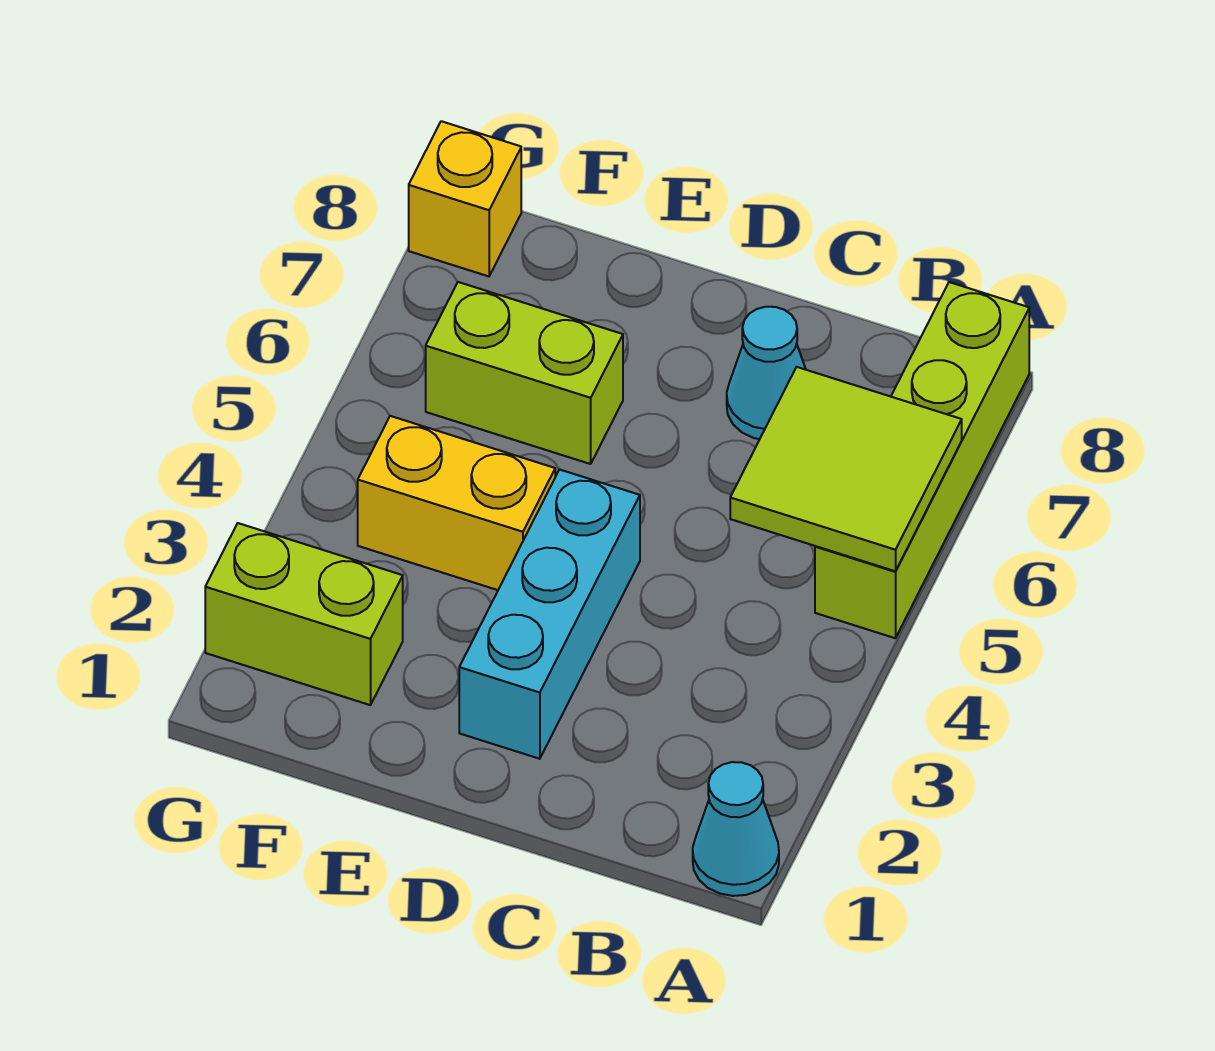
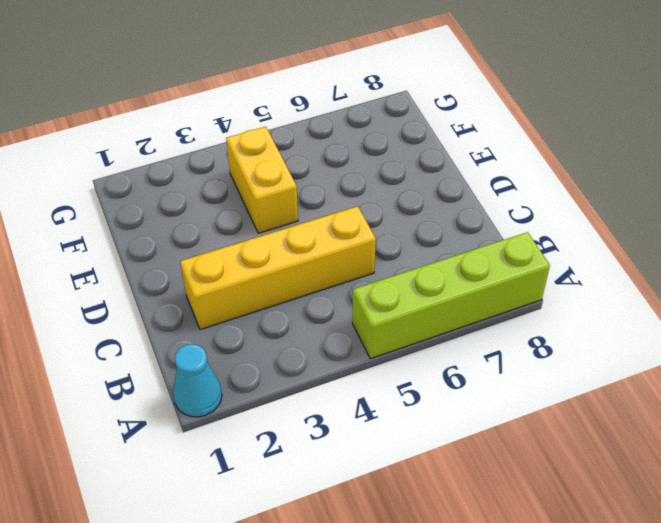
yellow 1x4 brick [180,206,376,330] -> none
none -> cyan 1x1 cone [727,307,806,439]
none -> cyan 1x3 brick [459,470,640,759]

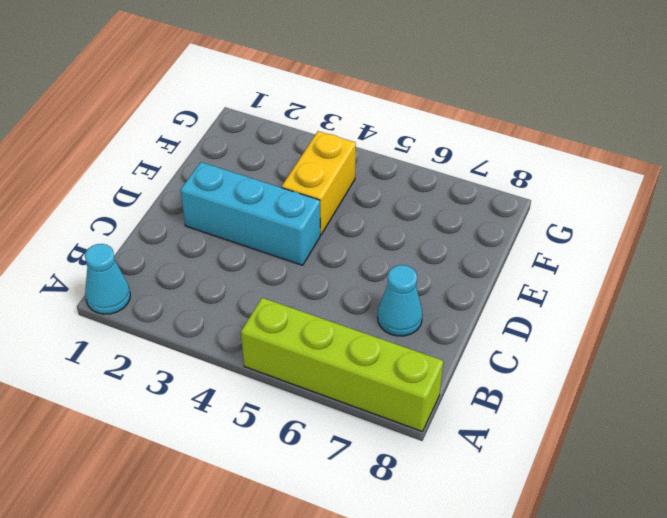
none -> lime 1x2 brick [426,282,623,464]
none -> lime 1x2 brick [205,523,403,705]

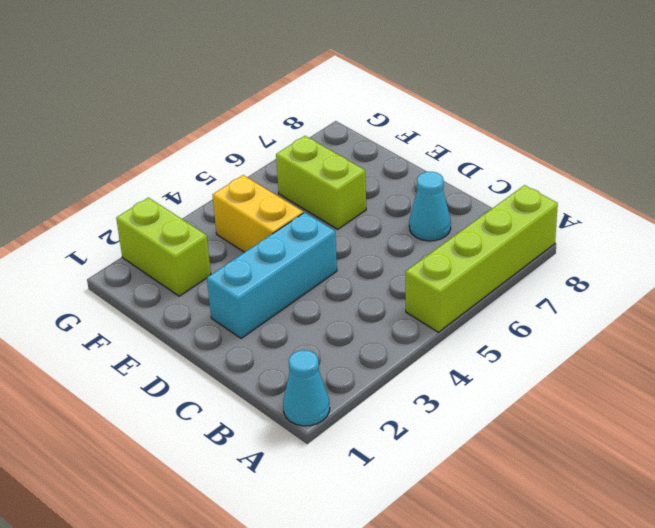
none -> yellow 1x1 brick [409,121,521,276]
none -> lime 2x2 tile [730,367,962,571]

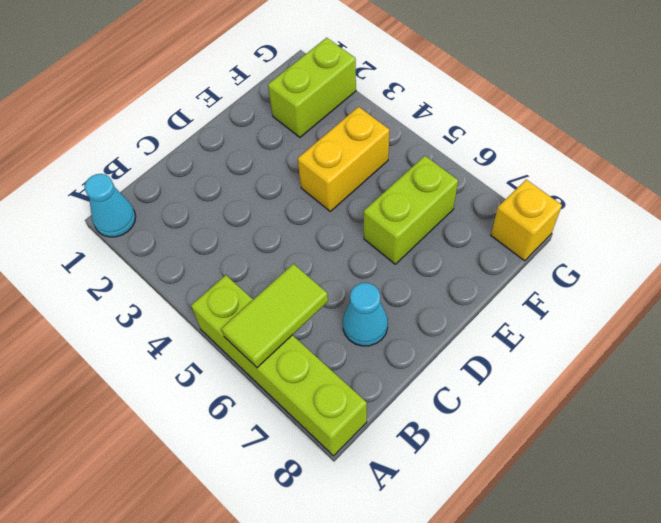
lime 1x2 tile [221,264,328,368] -> lime 2x2 tile [730,367,962,571]
none -> cyan 1x3 brick [459,470,640,759]

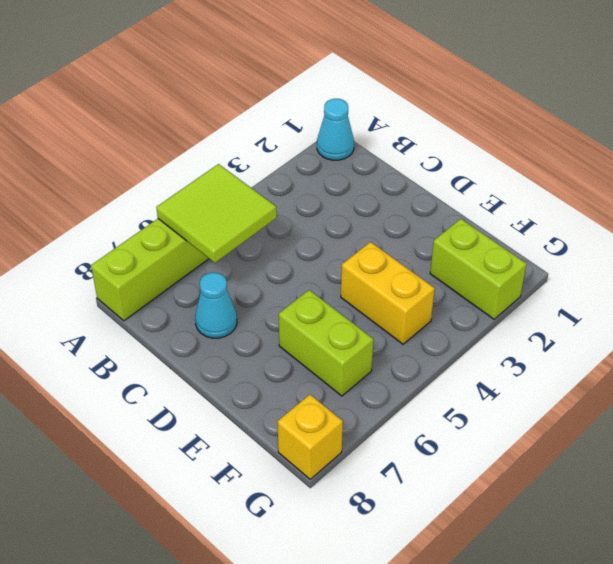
none -> cyan 1x3 brick [459,470,640,759]

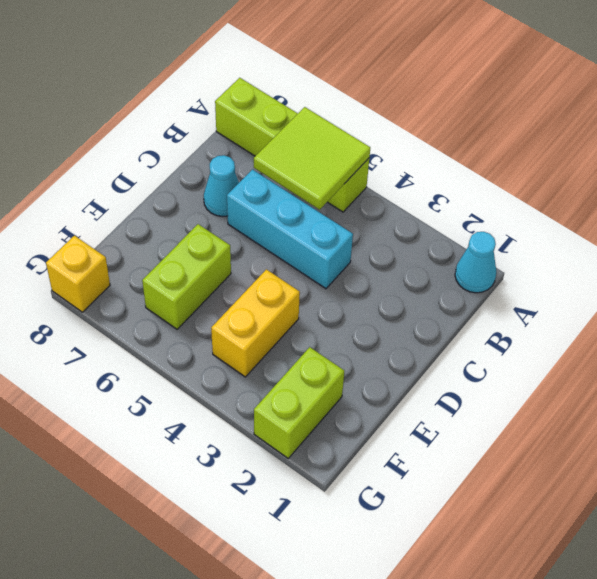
cyan 1x3 brick [227,170,353,289] -> cyan 1x3 brick moved to [459,470,640,759]

